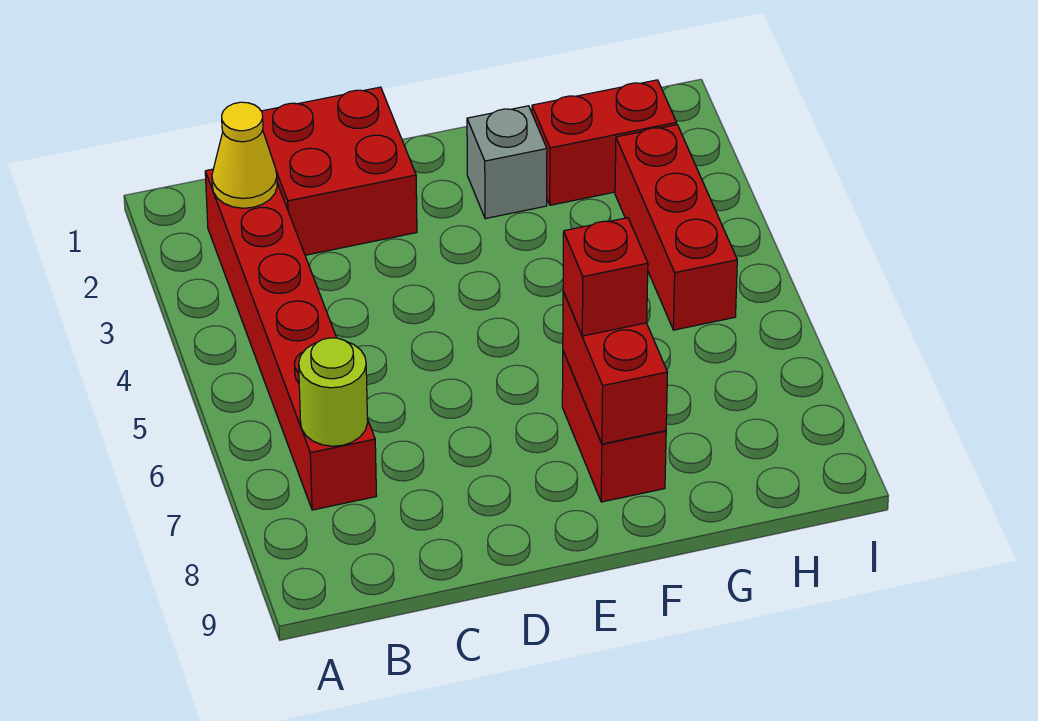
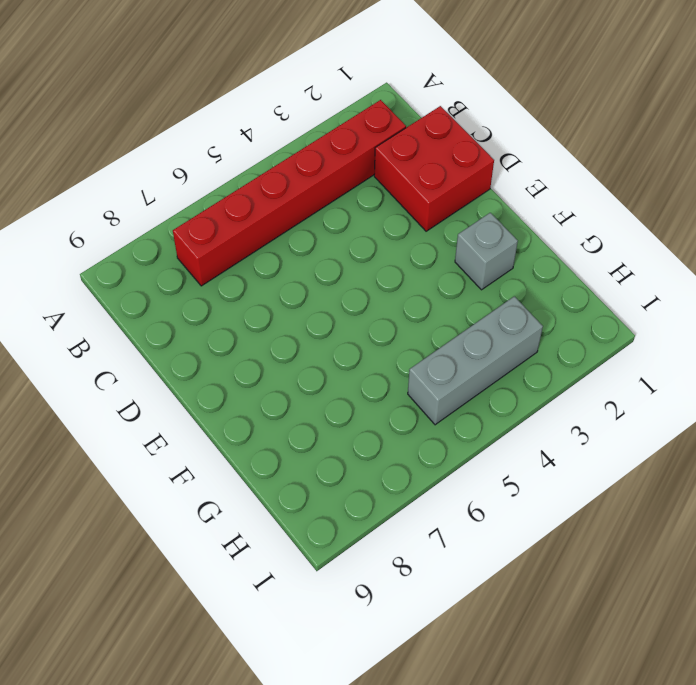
grey 1x3 brick [408,296,543,425] -> red 1x3 brick [615,125,737,330]
none -> red 1x2 brick [562,351,666,502]
none -> red 1x2 brick [532,80,677,205]

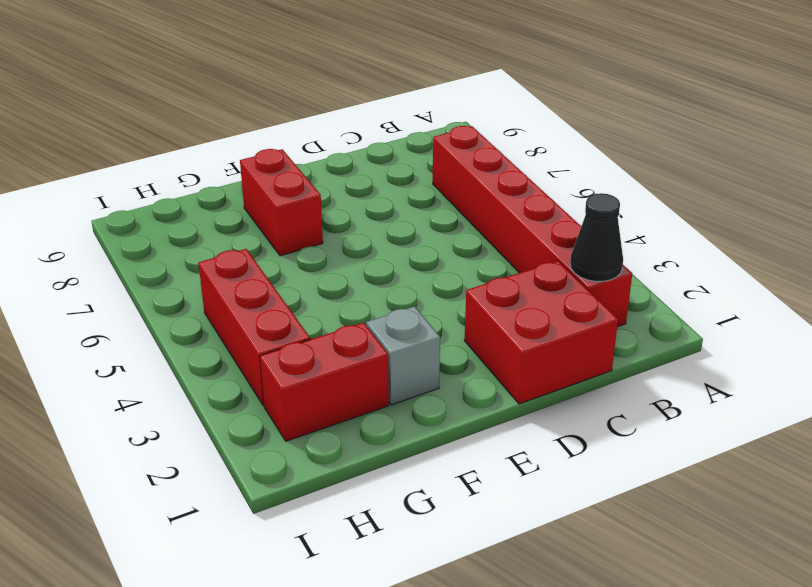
black 1x1 cone [570,193,623,281] -> yellow 1x1 cone [212,102,277,208]
none -> lime 1x1 round brick [299,338,368,446]
none -> red 1x2 brick [563,291,668,444]

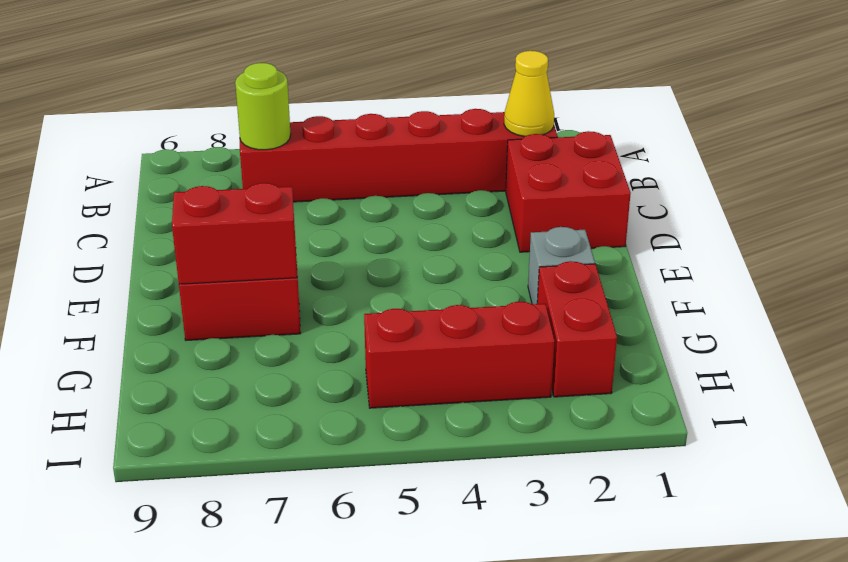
none -> red 1x1 brick [563,218,648,336]

